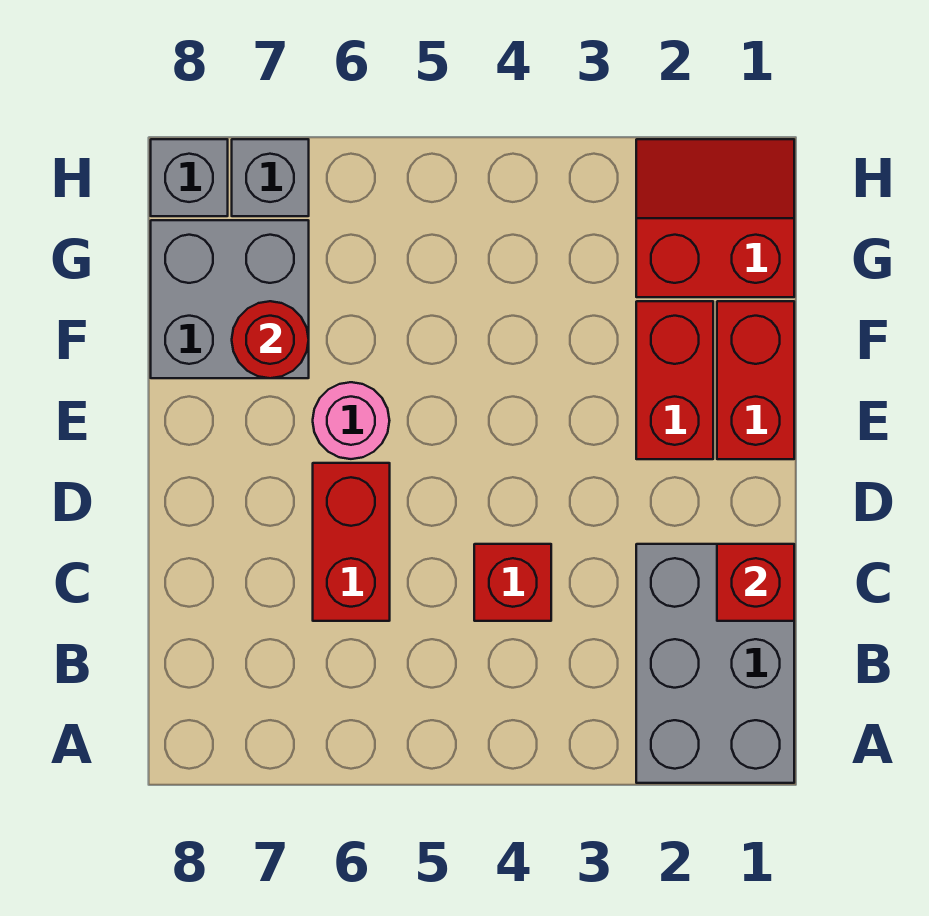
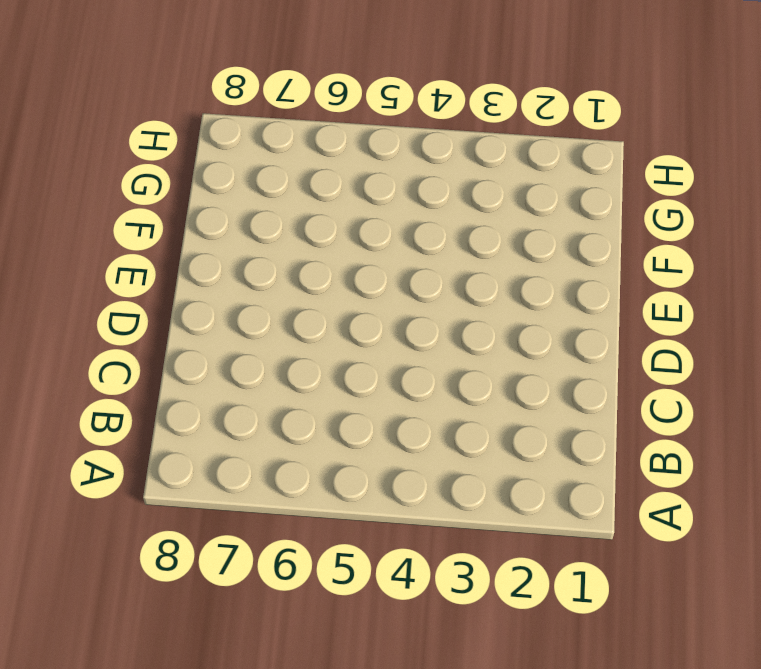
none -> grey 2x3 brick [636,544,794,783]
none -> red 1x1 brick [474,544,551,621]
none -> red 1x2 brick [313,463,390,621]

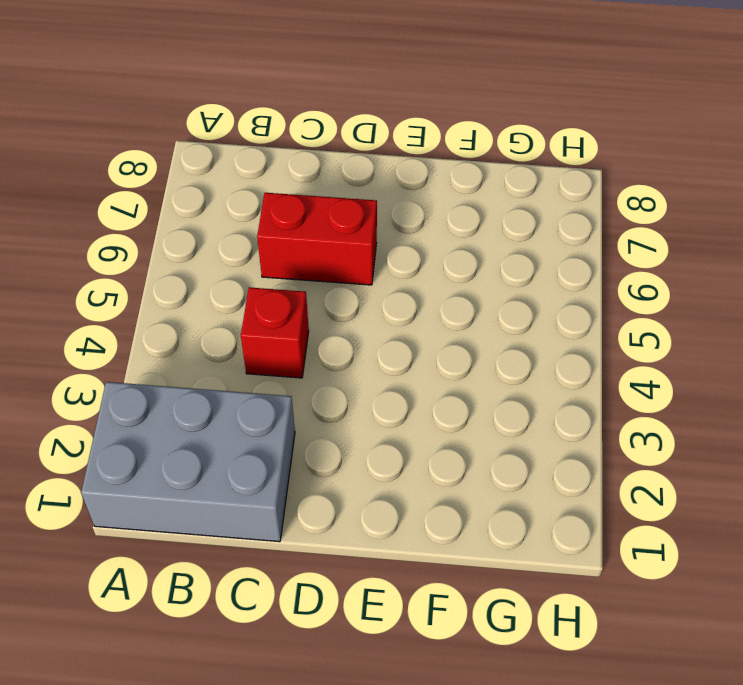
none -> red 1x2 brick [717,301,794,459]
none -> red 1x2 brick [636,301,713,459]
none -> pink 1x1 round brick [313,382,390,459]

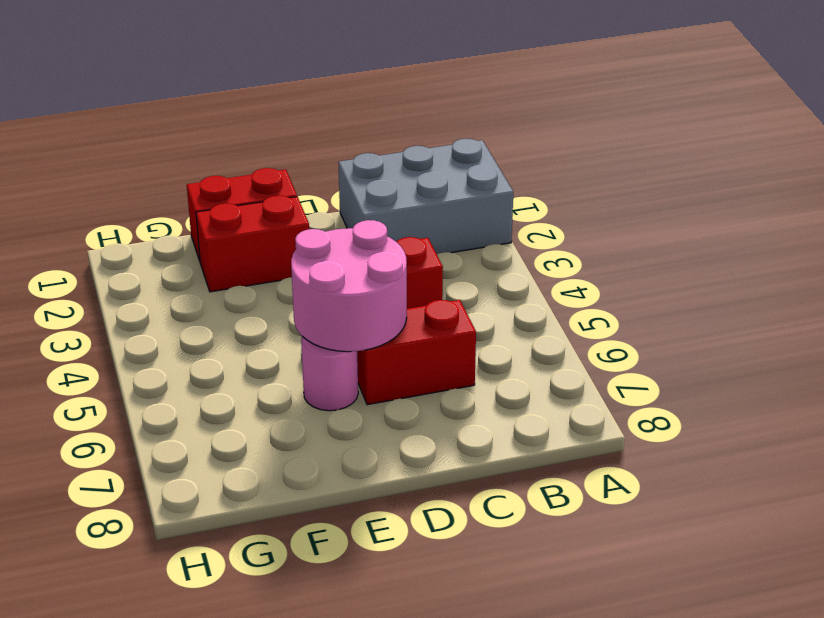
pink 2x2 round brick [291,220,407,352] -> none
none -> grey 2x2 brick [151,220,309,378]
none -> red 2x2 slope [636,139,794,297]
none -> grey 1x1 brick [232,139,309,216]

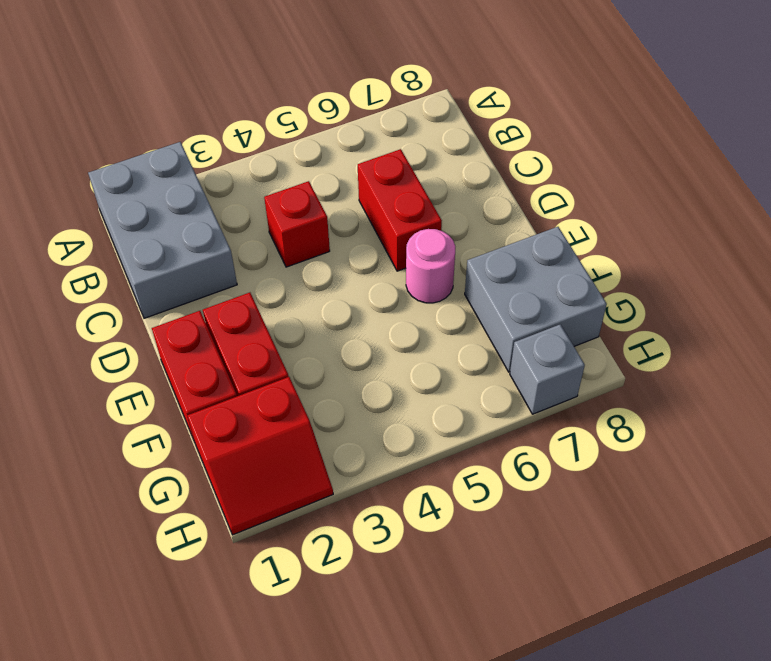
none -> grey 1x1 brick [151,139,228,216]
none -> red 1x1 brick [717,544,794,621]
none -> red 1x1 round brick [232,301,309,378]

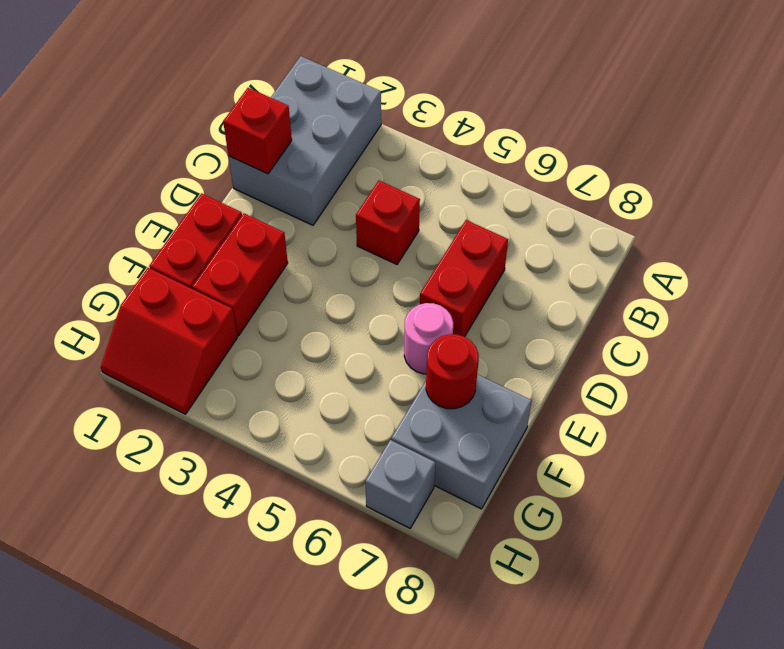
none -> grey 1x1 brick [151,139,228,216]

